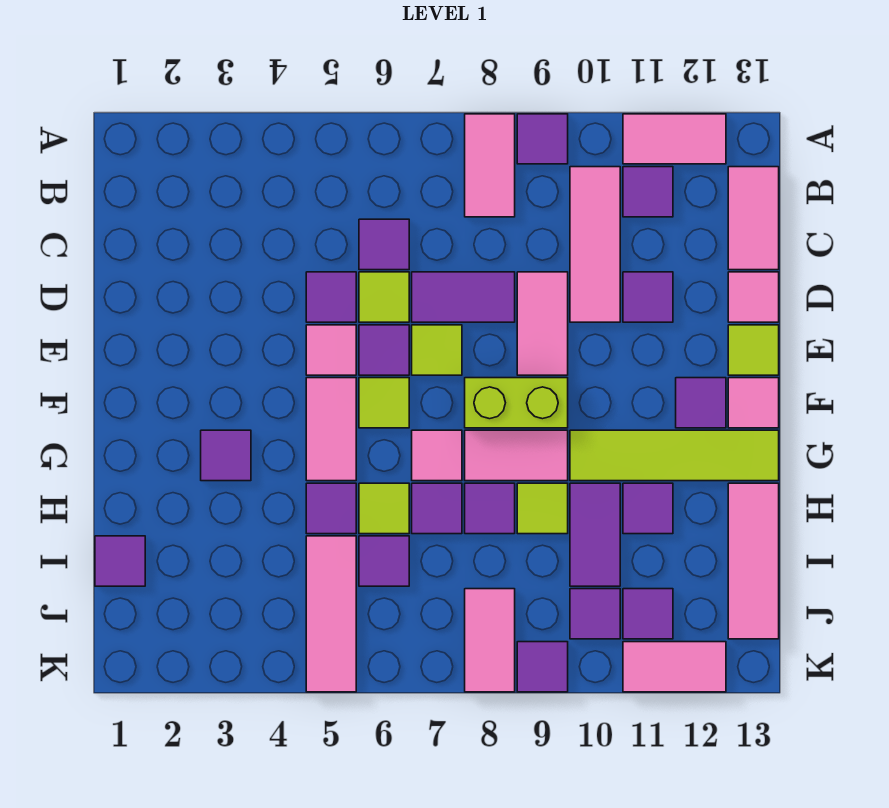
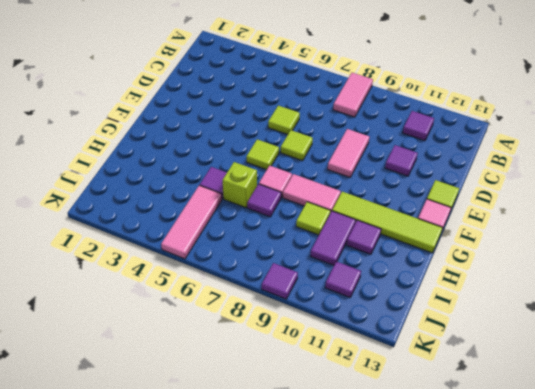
lime 1x1 brick [223,162,257,208] -> lime 1x1 tile [359,483,409,534]
none -> purple 1x1 tile [517,114,568,164]
none -> pink 1x2 tile [623,114,726,164]
none -> pink 1x3 tile [570,167,620,322]
none -> pink 1x2 tile [728,167,779,270]

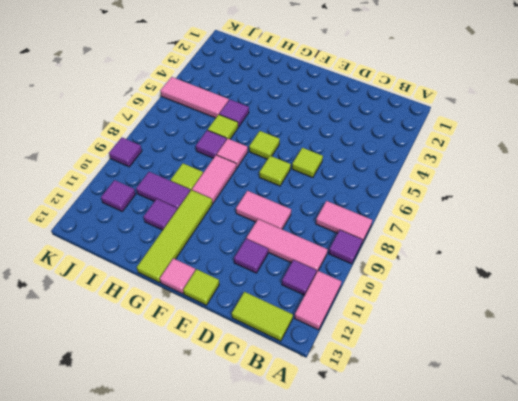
lime 1x2 tile [232,292,293,341] -> pink 1x2 tile [728,167,779,270]
none -> purple 1x1 tile [359,219,409,270]
none -> purple 1x1 tile [306,272,356,322]
none -> purple 1x2 tile [412,272,515,322]
none -> pink 1x1 tile [728,272,779,322]

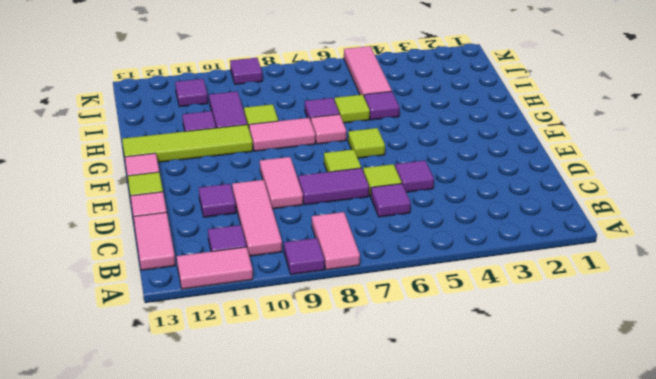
none -> pink 1x1 tile [306,325,356,375]
none -> purple 1x1 tile [359,325,409,375]
none -> pink 1x2 tile [306,378,356,481]
none -> lime 1x2 brick [465,378,568,428]

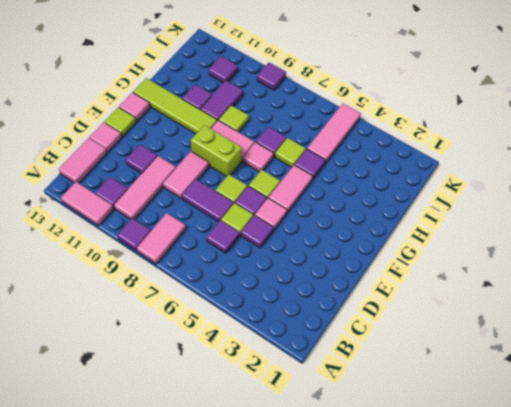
none -> purple 1x1 tile [676,378,726,428]
none -> purple 1x1 tile [201,430,251,481]
none -> purple 1x1 tile [465,483,515,534]
none -> pink 1x3 tile [728,483,779,639]

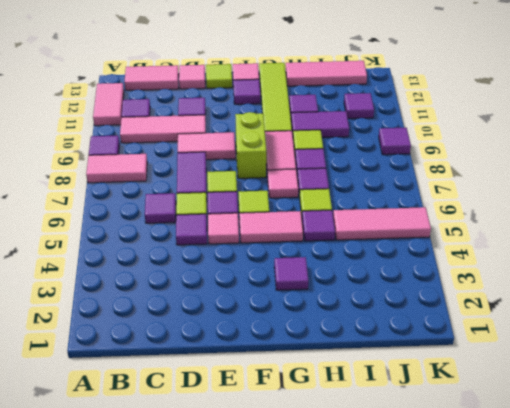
none -> purple 1x1 tile [95,536,145,586]
none -> purple 1x1 tile [359,536,409,586]
none -> pink 1x2 tile [465,589,515,692]
none -> purple 1x1 tile [570,589,620,639]

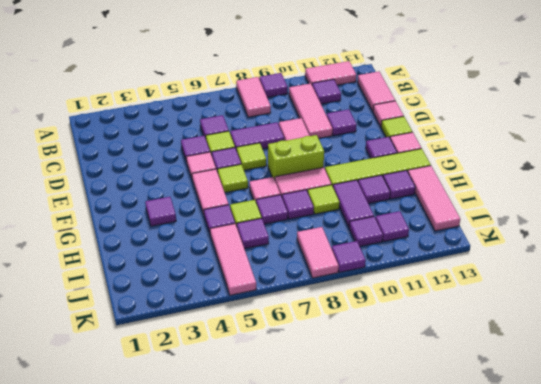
purple 1x1 tile [383,170,415,199] -> purple 1x1 tile moved to [95,536,145,586]
none -> pink 1x2 tile [623,642,726,692]

